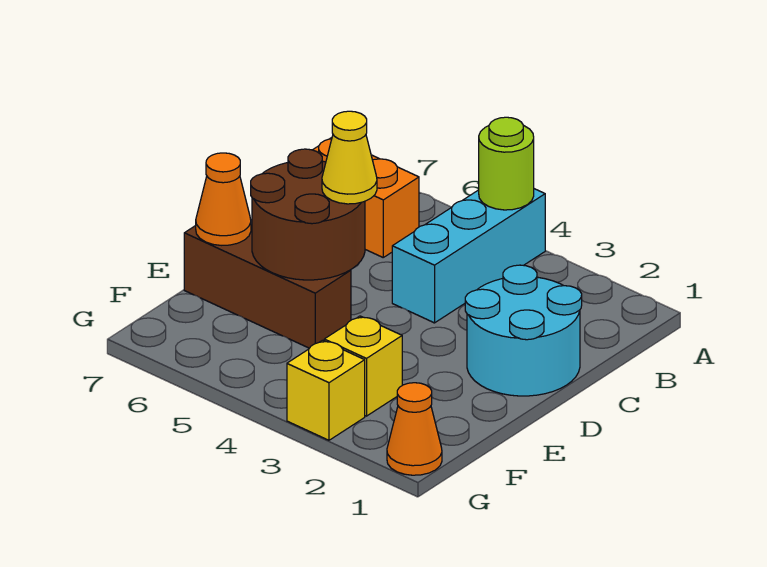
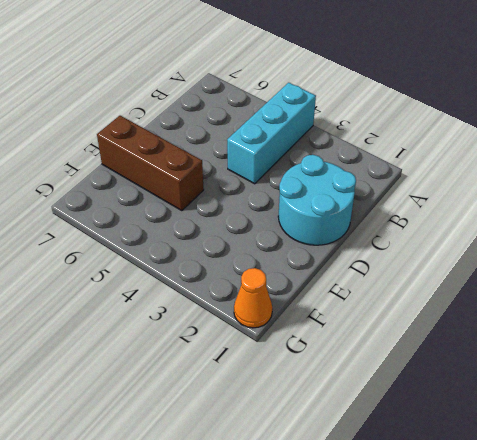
none -> orange 1x2 brick [313,138,419,257]
none -> yellow 1x1 brick [324,316,402,416]

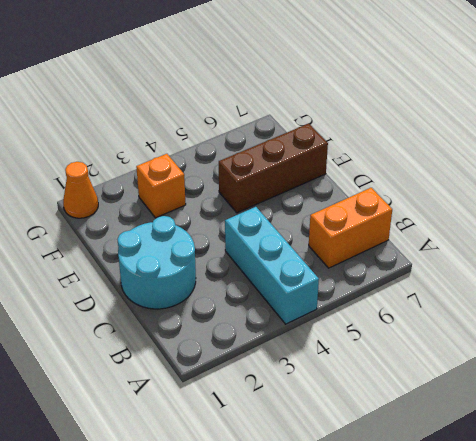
orange 1x1 brick [136,154,186,218] -> yellow 1x1 brick [324,316,402,416]
none -> yellow 1x1 brick [287,340,365,440]
none -> lime 1x1 round brick [479,117,534,210]

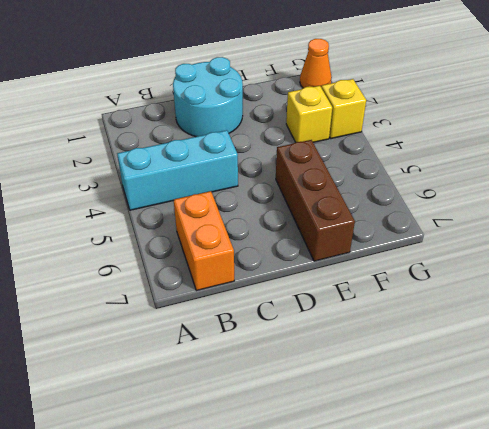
none -> lime 1x1 round brick [479,117,534,210]
none -> brown 2x2 round brick [251,149,365,280]

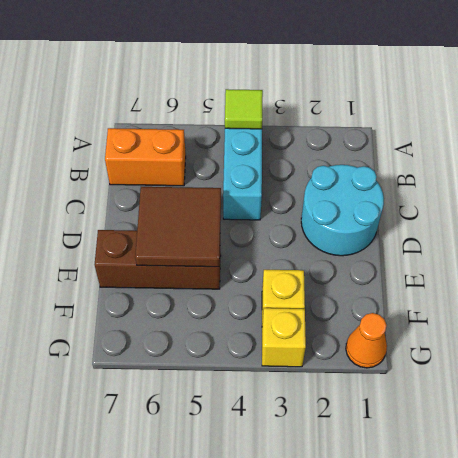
lime 1x1 tile [225,89,263,129] -> lime 1x1 round brick [479,117,534,210]
brown 2x2 tile [135,187,221,267] -> brown 2x2 round brick [251,149,365,280]
none -> orange 1x1 cone [196,153,251,245]
none -> yellow 1x1 cone [322,111,377,204]

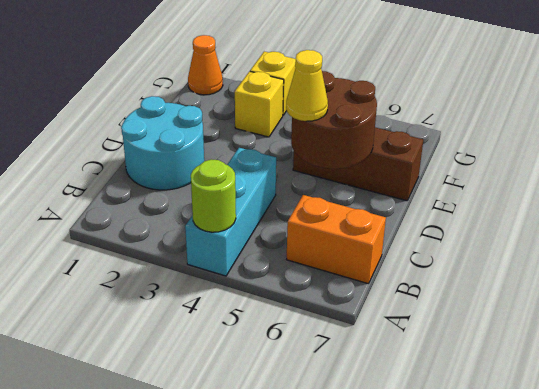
none -> orange 1x1 cone [196,153,251,245]

